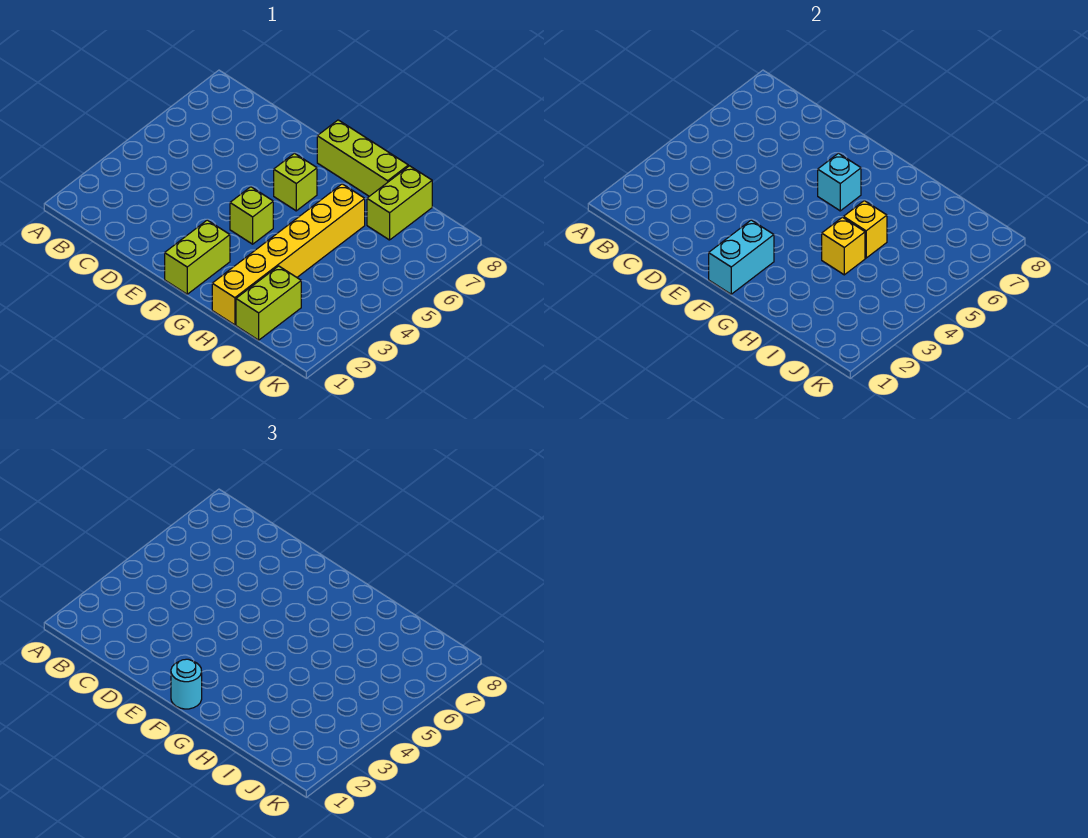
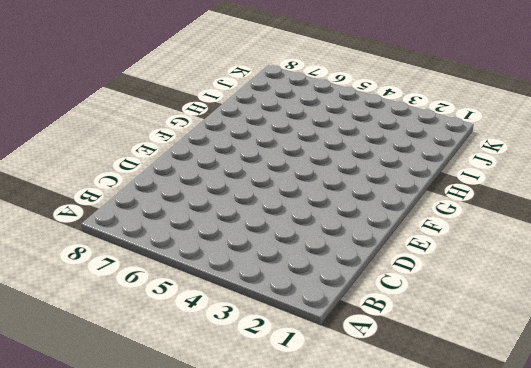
none -> lime 1x2 brick [165,220,230,294]
none -> lime 1x1 brick [230,187,273,244]
none -> lime 1x1 brick [274,153,317,211]

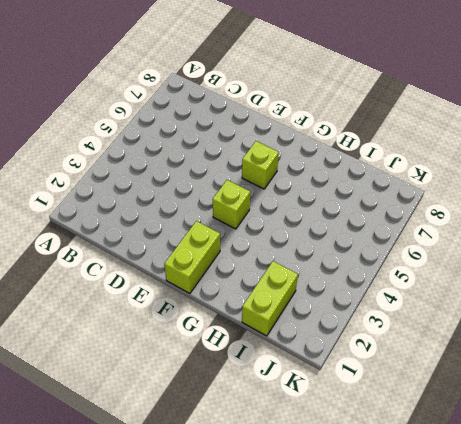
none -> lime 1x3 brick [317,120,408,196]
none -> yellow 1x6 brick [212,184,365,325]
none -> lime 1x2 brick [367,166,432,240]

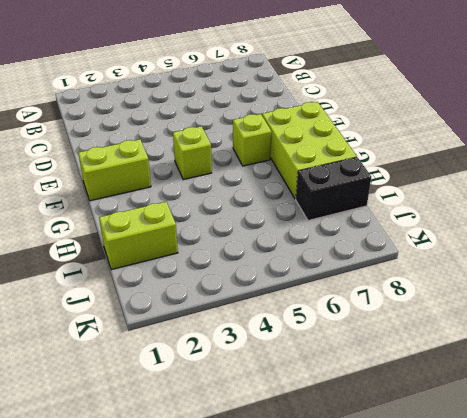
lime 2x3 brick [262,102,357,199] -> lime 1x3 brick [317,120,408,196]
black 1x2 brick [296,157,371,221] -> lime 1x2 brick [367,166,432,240]
none -> yellow 1x6 brick [212,184,365,325]
none -> cyan 1x2 brick [709,220,774,294]
none -> cyan 1x1 brick [818,153,861,211]

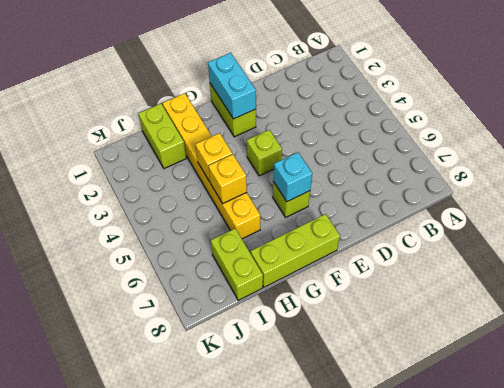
none -> cyan 1x1 round brick [171,659,202,709]

